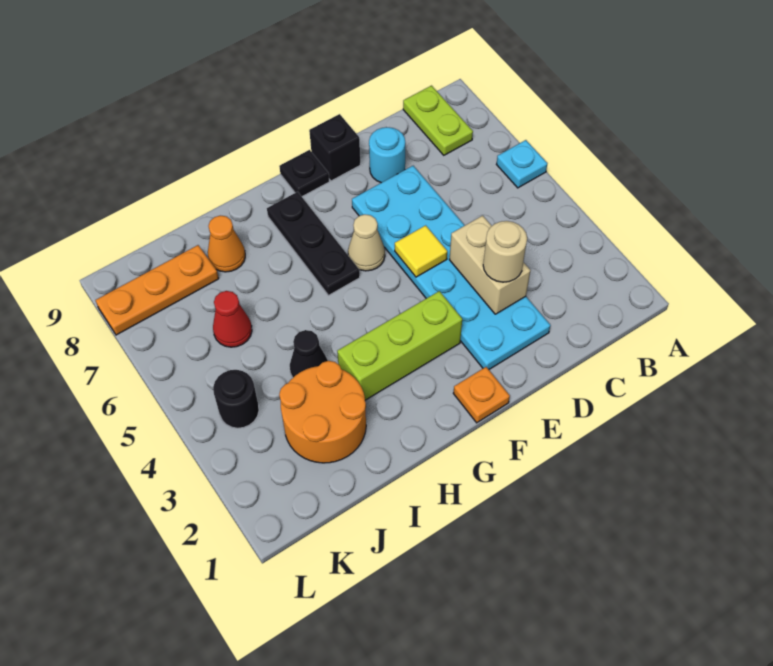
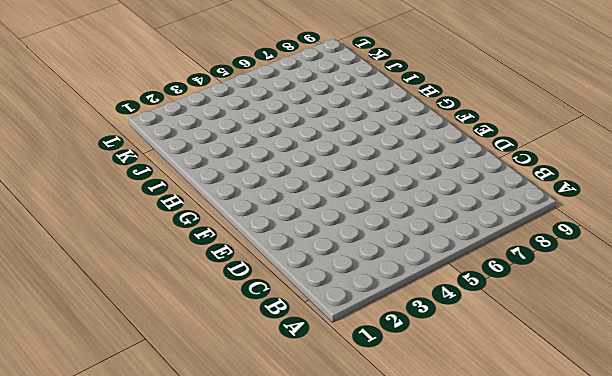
none -> cyan 1x1 plate [497,140,547,188]
none -> lime 1x2 plate [403,86,473,155]
none -> cyan 2x6 plate [352,166,551,369]

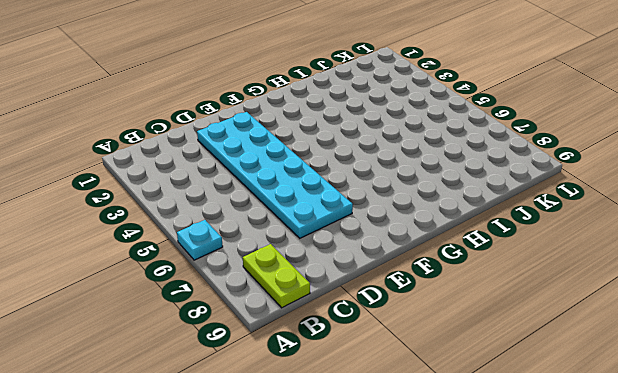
none -> cyan 1x1 round brick [369,127,405,183]
none -> black 1x1 brick [309,114,360,181]
none -> orange 1x1 plate [453,367,510,423]

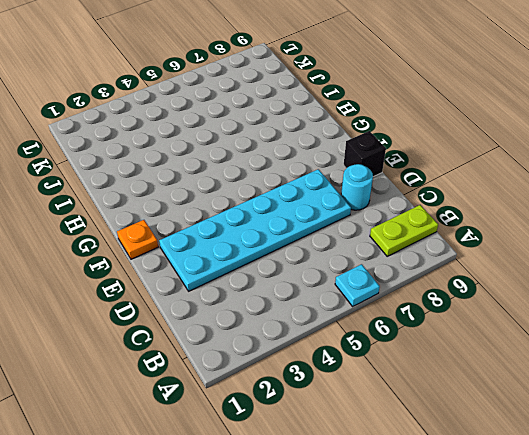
none -> lime 1x3 brick [337,291,462,400]
none -> tan 1x1 cone [348,214,385,271]
none -> black 1x1 plate [279,150,329,197]

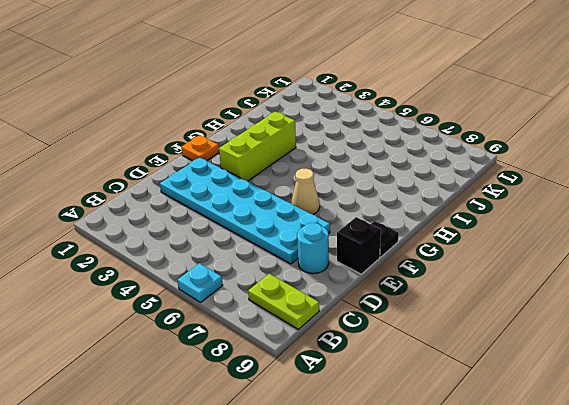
none -> black 1x3 plate [267,192,360,295]
none -> orange 2x2 round brick [279,361,366,463]
none -> black 1x1 cone [290,330,328,378]

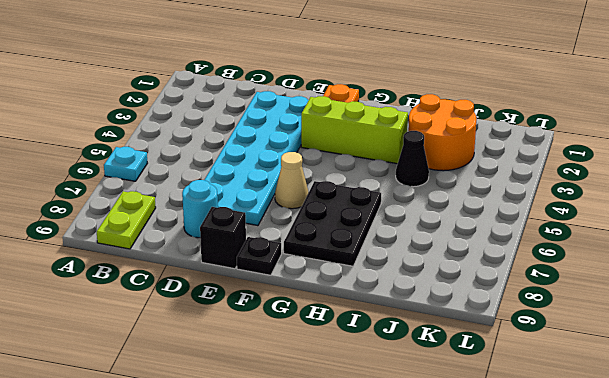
black 2x3 plate [284,181,381,266] -> black 1x3 plate [267,192,360,295]
none -> orange 1x1 cone [208,216,245,272]
none -> red 1x1 cone [213,291,252,347]
none -> orange 1x3 plate [95,245,219,335]

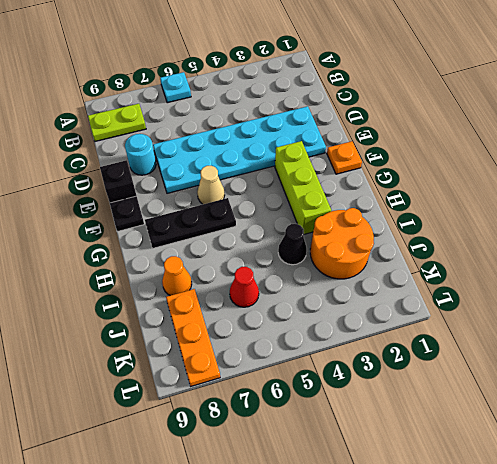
none -> black 1x1 round brick [213,370,259,428]
none -> tan 1x2 brick [450,216,530,314]
none -> yellow 1x1 tile [395,225,447,277]

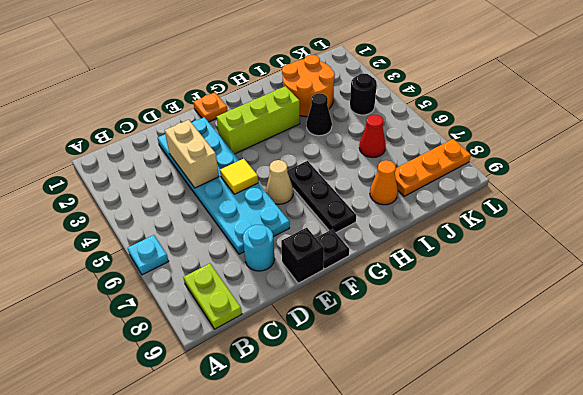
none -> tan 1x1 round brick [483,221,527,282]

